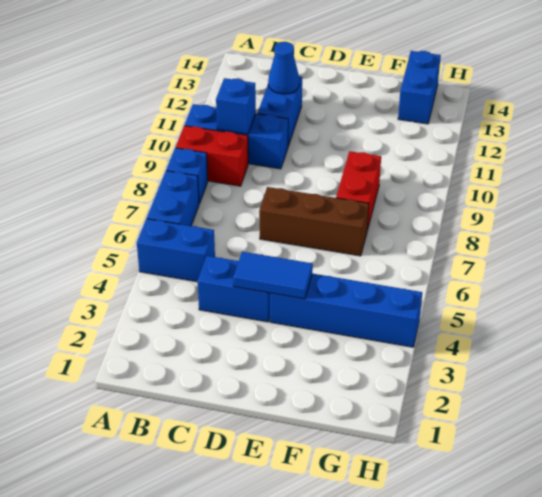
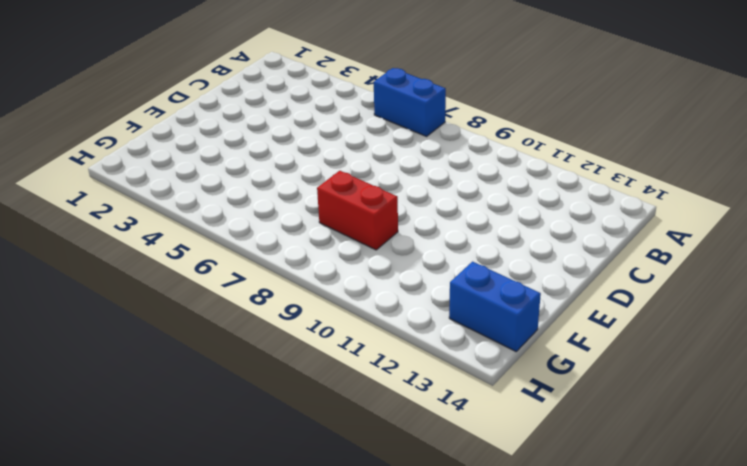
none -> blue 1x2 brick [137,219,215,282]
none -> blue 1x1 brick [166,148,208,204]
none -> red 1x2 brick [176,126,248,186]

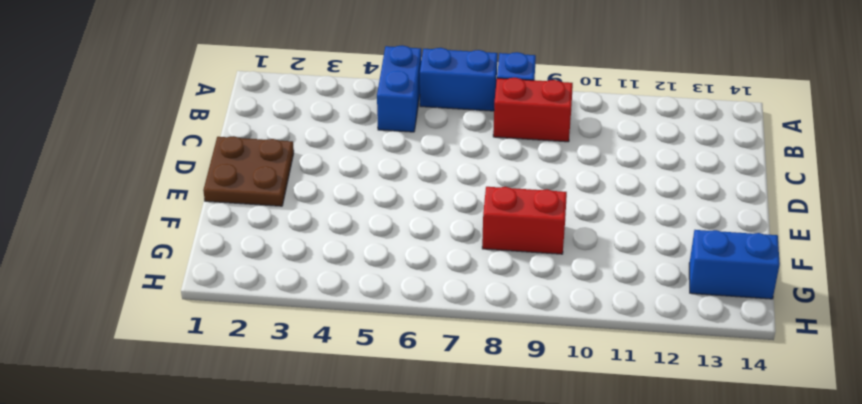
red 1x2 brick [493,78,573,142] -> red 1x2 brick turned to [176,126,248,186]
brown 2x2 plate [203,136,294,206] -> none
none -> blue 1x3 brick [185,104,288,169]
none -> blue 1x2 brick [198,256,270,322]
none -> blue 1x2 brick [258,76,302,146]

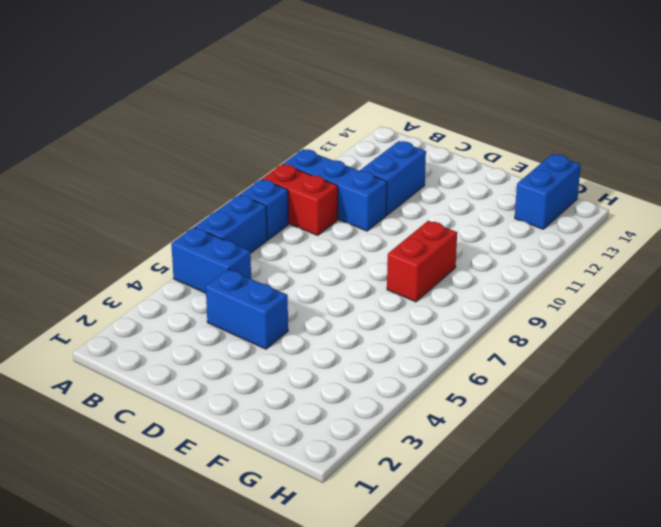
none -> brown 1x3 brick [259,187,369,256]
none -> blue 1x4 brick [270,274,422,347]
none -> blue 1x1 brick [216,78,256,134]

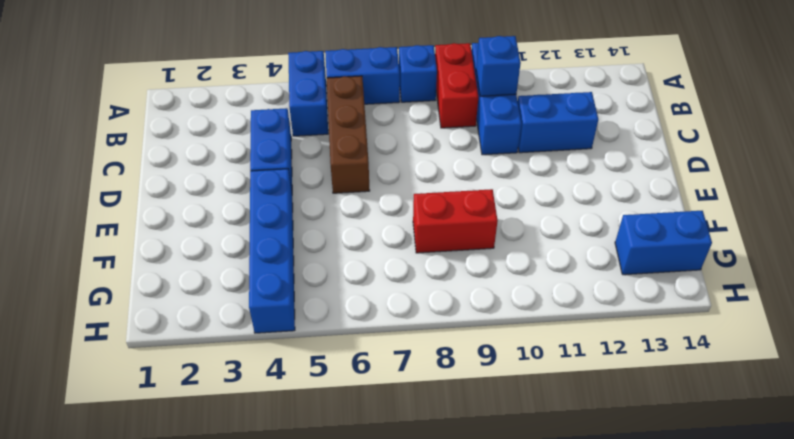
brown 1x3 brick [327,76,370,193] -> brown 1x3 brick moved to [259,187,369,256]
none -> blue 1x1 cone [268,42,299,94]
none -> blue 1x2 tile [233,252,313,299]

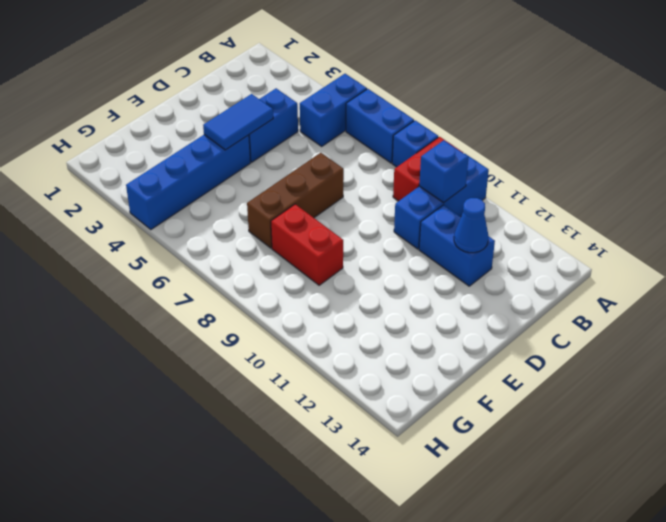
none -> blue 1x2 brick [398,51,441,124]

